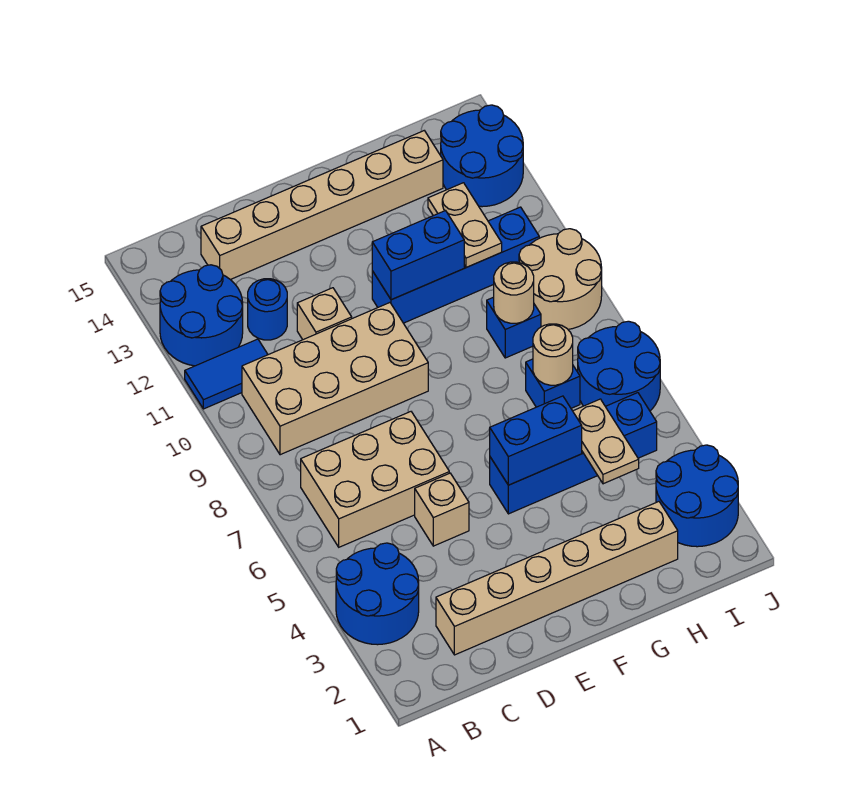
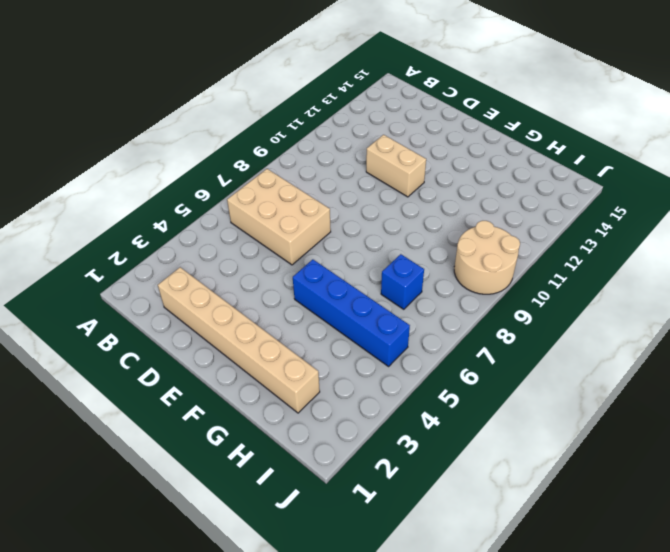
tan 1x2 brick [366,135,426,197] -> tan 1x1 brick [297,288,352,340]
none -> blue 2x2 round brick [336,543,419,645]
none -> blue 1x2 tile [185,339,268,409]
none -> blue 2x2 round brick [160,265,243,366]

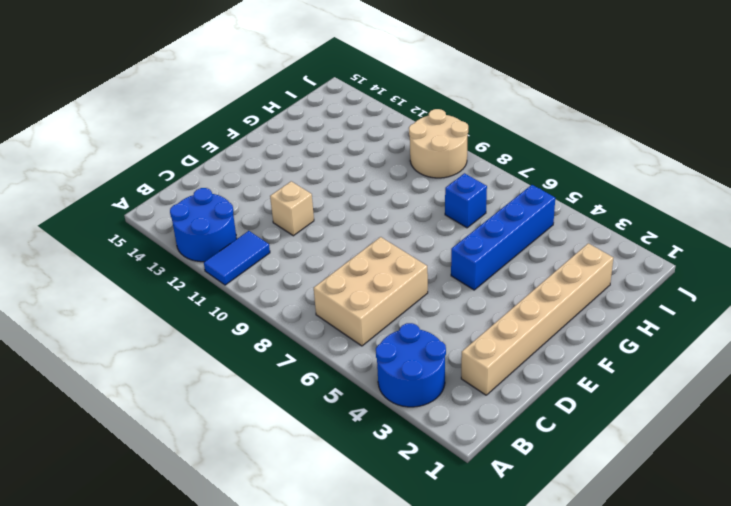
none -> tan 2x4 brick [242,303,428,455]
none -> blue 1x1 round brick [248,279,287,340]
none -> tan 1x6 brick [201,131,443,280]

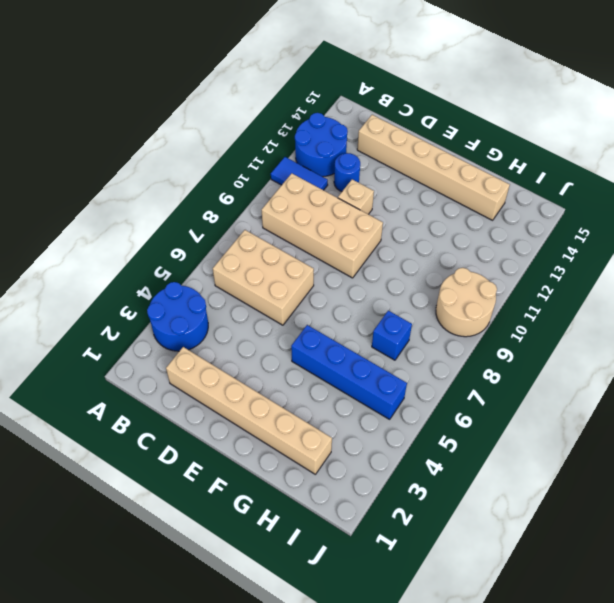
none -> tan 1x1 brick [415,473,469,546]
none -> blue 1x4 brick [372,207,539,323]
none -> blue 1x1 brick [487,297,541,358]

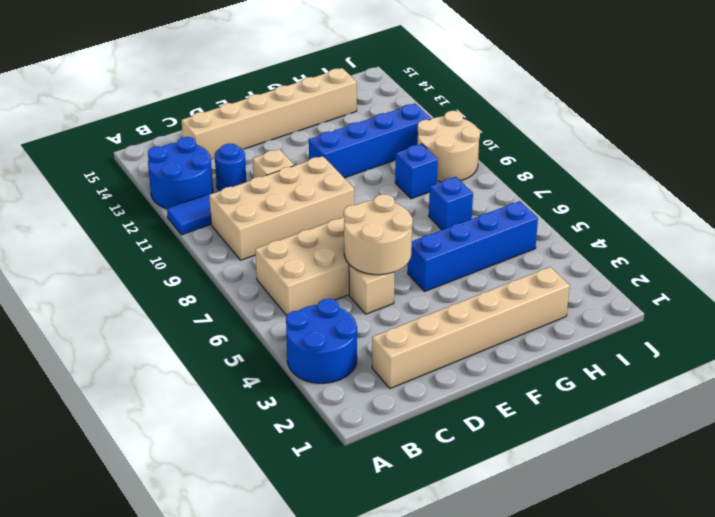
tan 2x2 round brick [344,194,413,275] -> none
none -> blue 2x2 round brick [656,445,738,547]
none -> blue 2x2 round brick [578,321,660,411]
none -> blue 2x2 round brick [441,105,523,207]

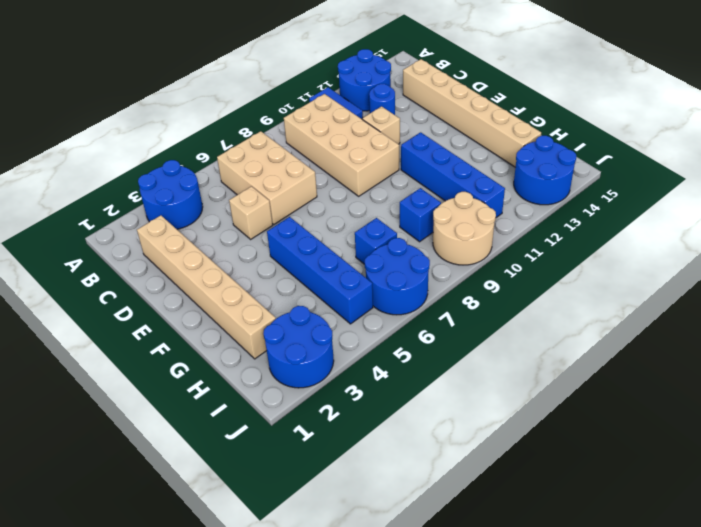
none -> blue 1x2 brick [490,396,582,485]
none -> blue 1x2 brick [372,211,464,300]
none -> tan 1x2 plate [573,399,639,484]

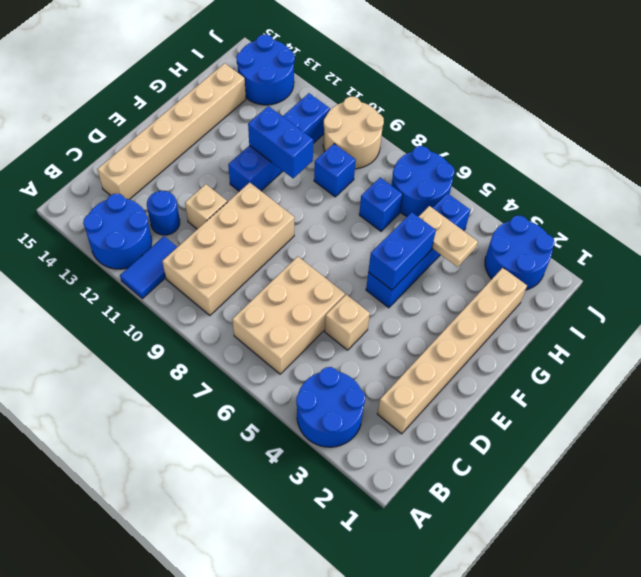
blue 1x2 brick [248,106,313,178] -> blue 1x2 brick turned to [372,211,464,300]
none -> tan 1x1 round brick [533,324,573,385]
none -> tan 1x1 round brick [494,262,534,323]
none -> tan 1x2 plate [428,183,502,268]

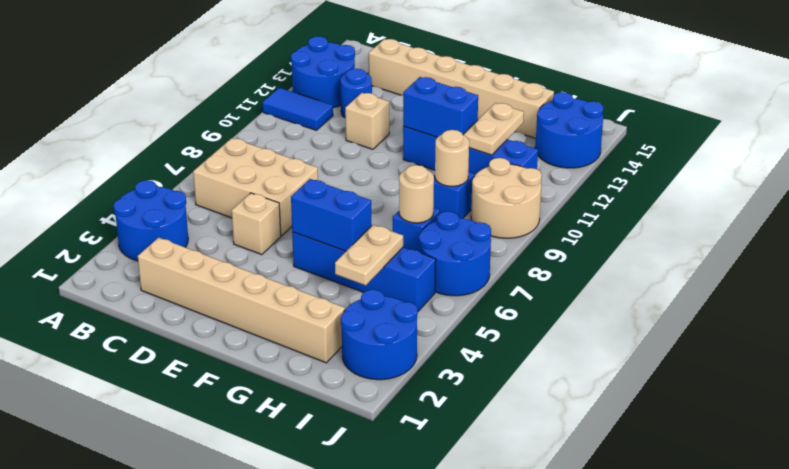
none -> tan 2x4 brick [242,303,428,455]

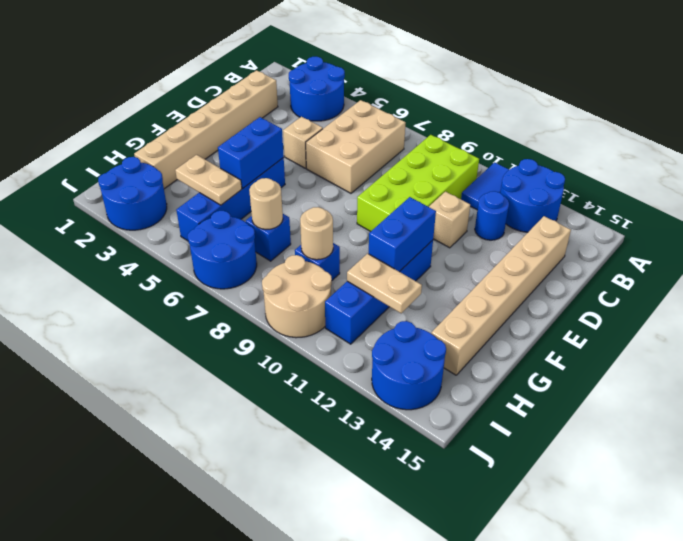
lime 2x4 brick [357,135,479,231] -> tan 2x4 brick [242,303,428,455]

